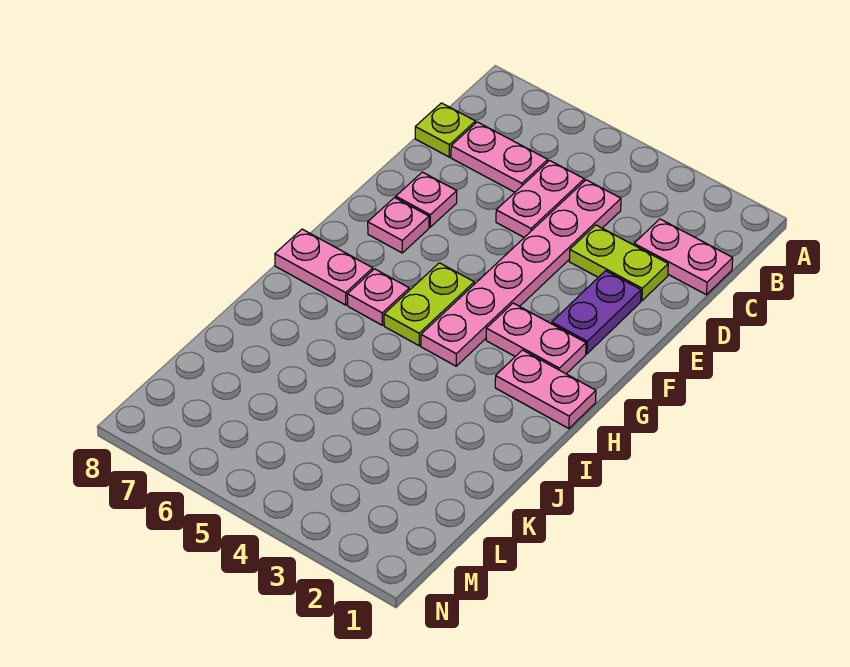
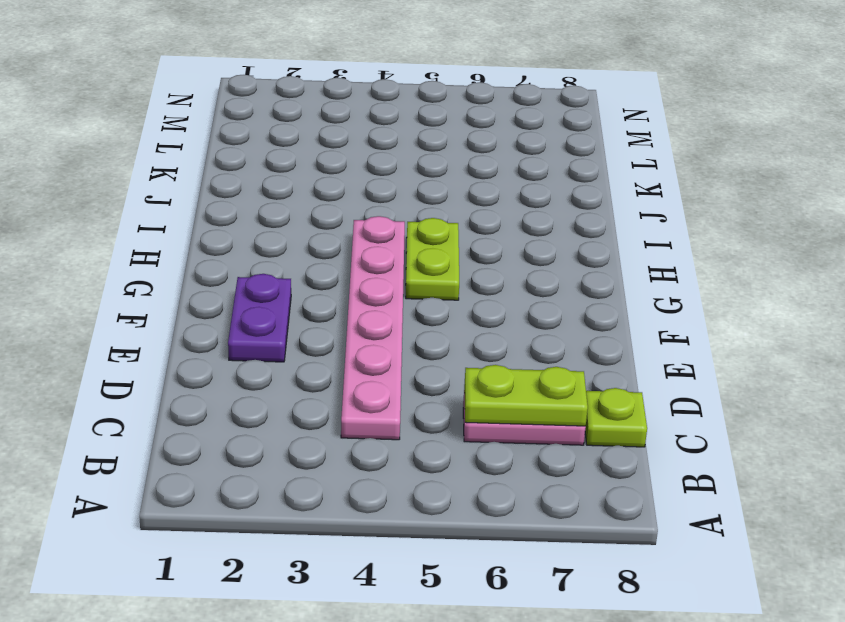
lime 1x2 plate [464,365,588,426] -> lime 1x2 plate moved to [569,225,668,301]
none -> pink 1x2 plate [634,219,733,295]
none -> pink 1x2 plate [496,160,584,237]
none -> pink 1x1 plate [396,172,457,227]

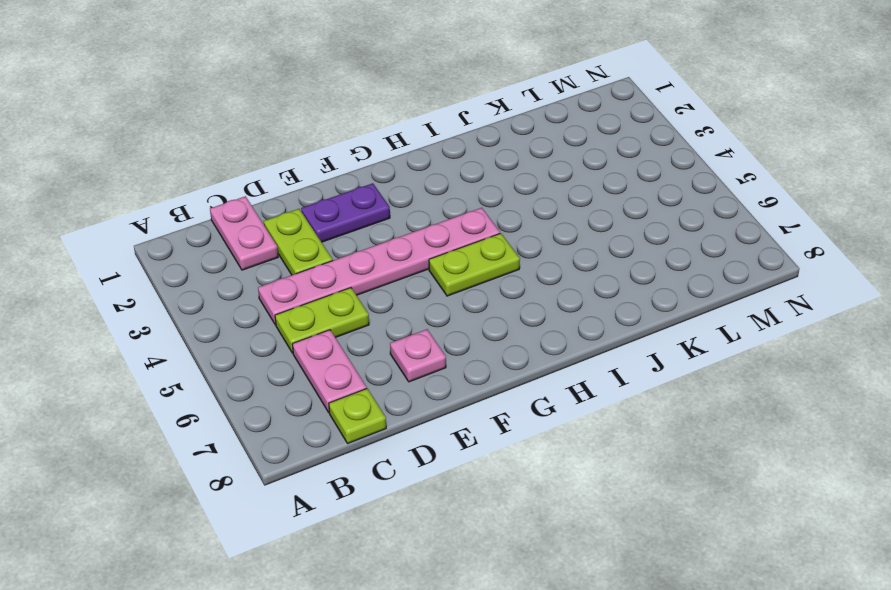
lime 1x2 plate [275,288,369,353] -> pink 1x2 plate [496,160,584,237]
none -> pink 1x1 plate [368,198,429,253]
none -> pink 1x2 plate [486,303,586,374]
none -> pink 1x2 plate [495,350,596,429]

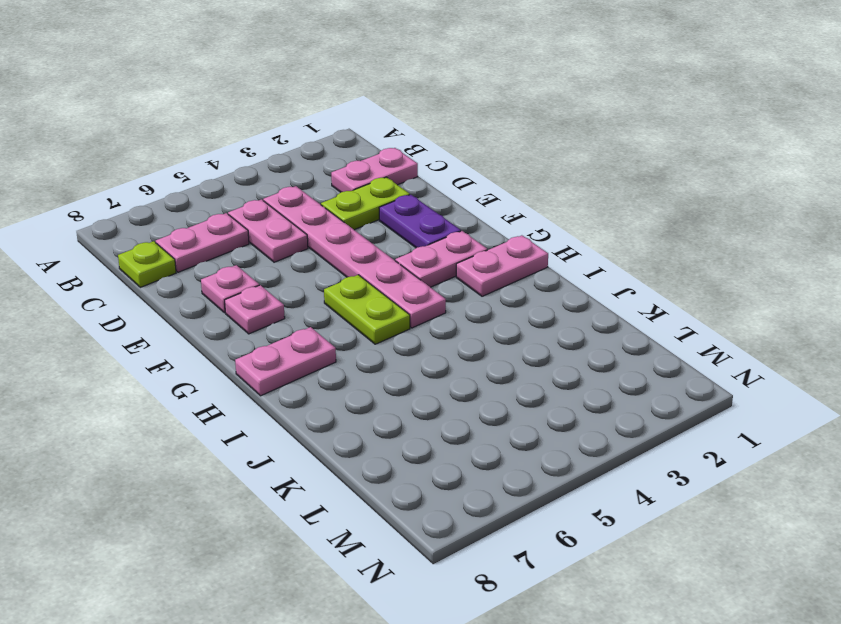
none -> pink 1x1 plate [347,269,409,325]

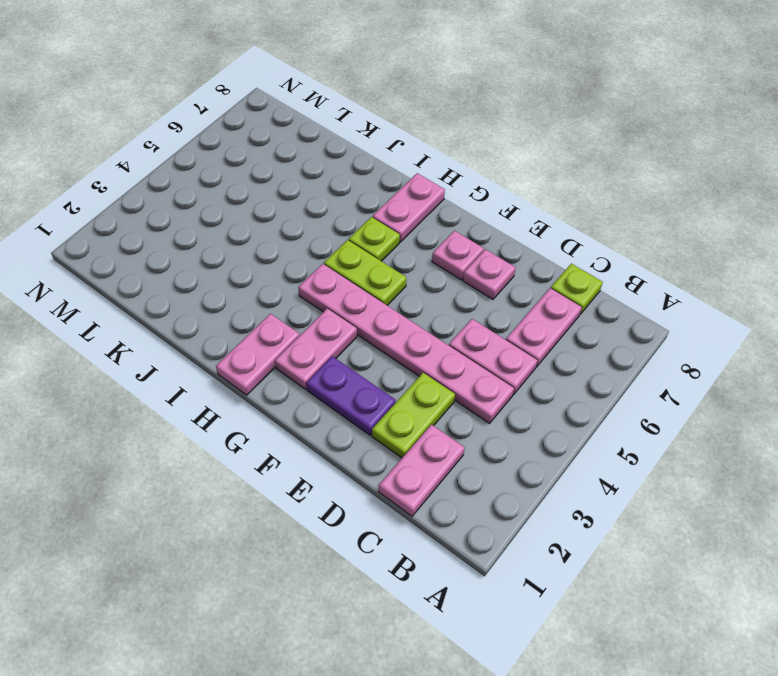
lime 1x1 plate [349,217,400,261] -> pink 1x1 plate [347,269,409,325]

